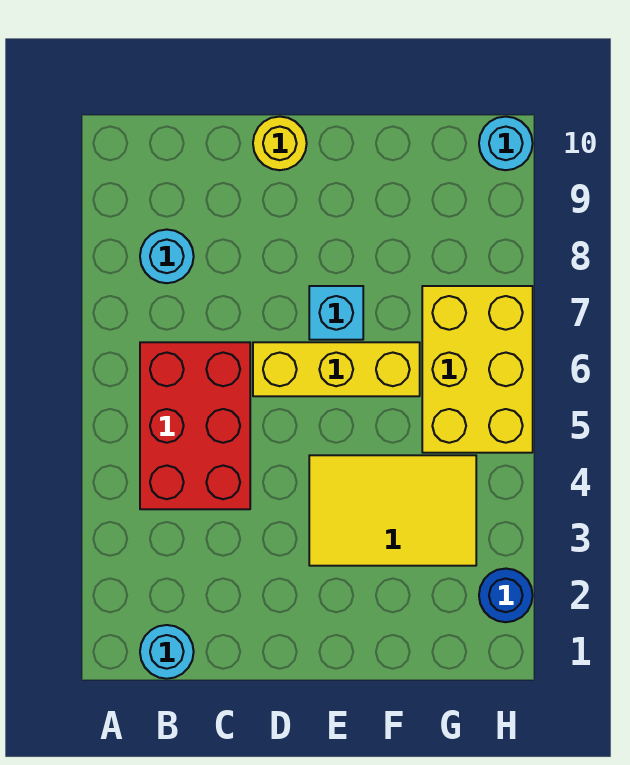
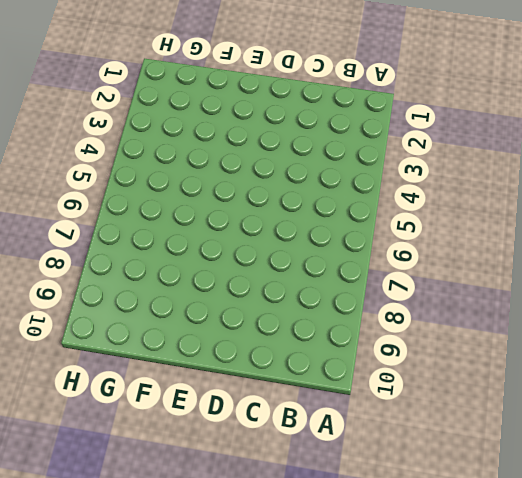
none -> cyan 1x1 round brick [140,625,194,679]
none -> red 2x3 brick [140,342,250,509]

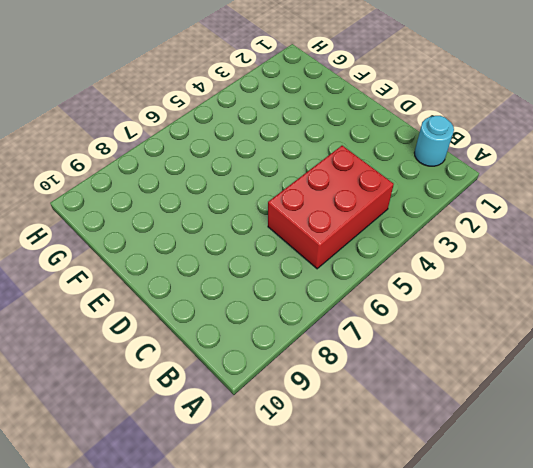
none -> cyan 1x1 round brick [140,230,194,283]
none -> yellow 1x3 brick [253,342,420,396]

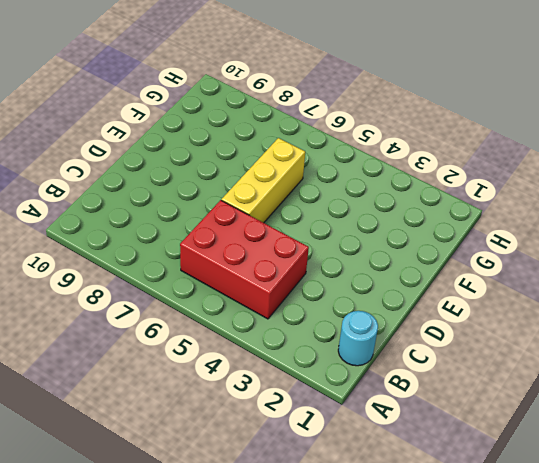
none -> cyan 1x1 round brick [140,230,194,283]
none -> yellow 1x1 round brick [253,117,307,170]

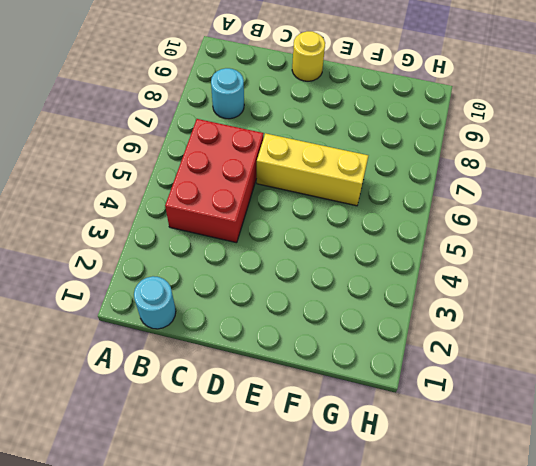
none -> yellow 2x3 tile [309,455,476,566]
none -> cyan 1x1 brick [309,286,363,340]

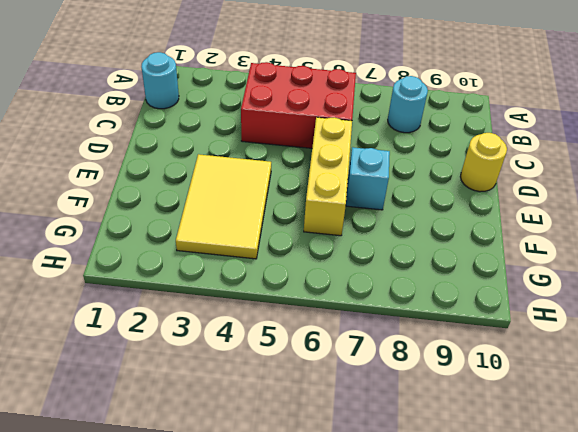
none -> yellow 2x3 brick [422,286,533,453]
none -> blue 1x1 round brick [479,569,533,622]

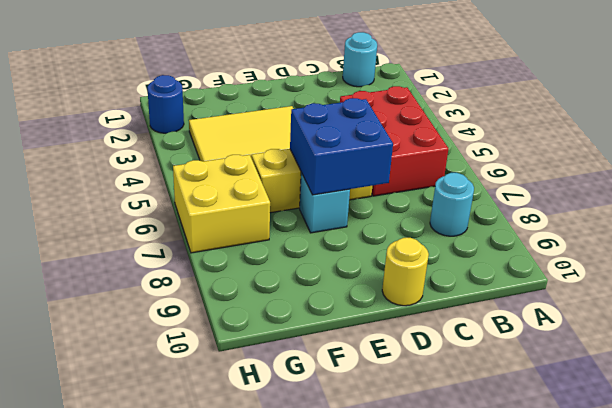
blue 2x2 brick [290,98,393,195] -> none
yellow 2x2 brick [173,155,270,253] -> yellow 2x3 brick [422,286,533,453]
none -> cyan 1x1 round brick [479,117,533,170]

